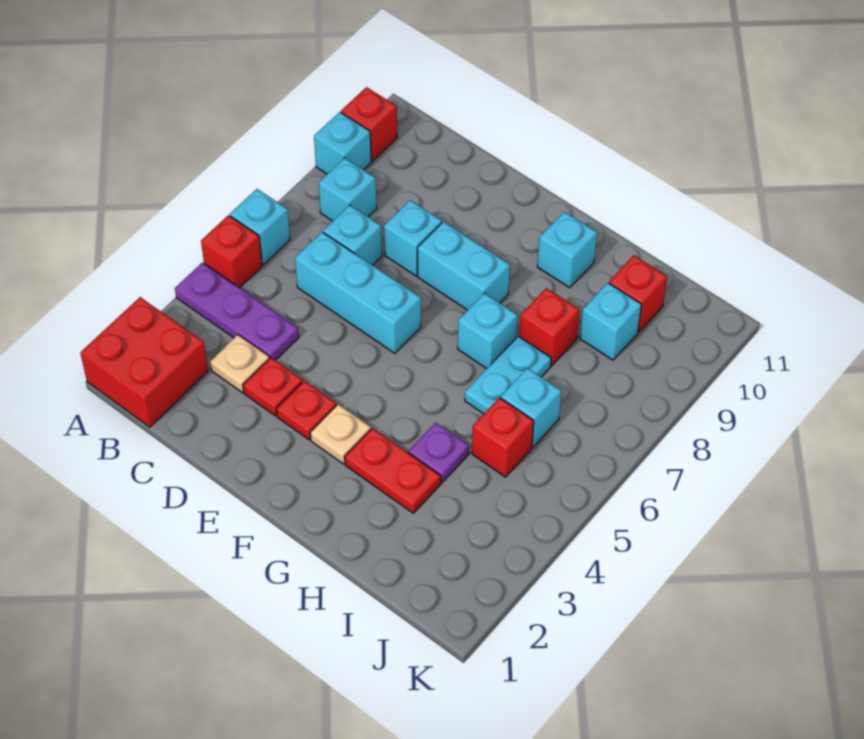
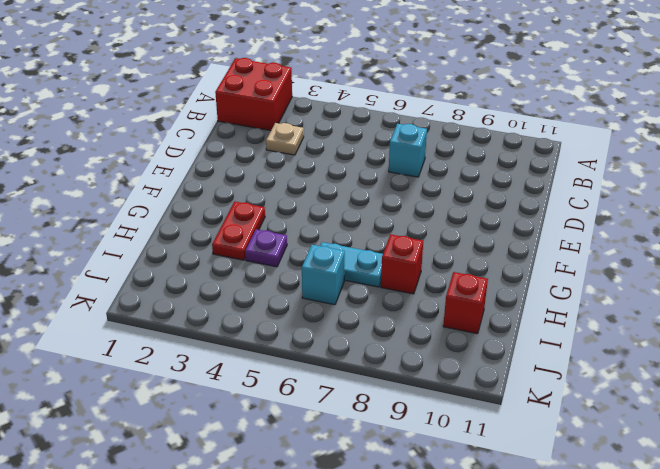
none -> purple 1x3 plate [175,263,299,360]
none -> red 1x1 brick [201,215,262,288]
none -> cyan 1x1 brick [230,189,290,264]

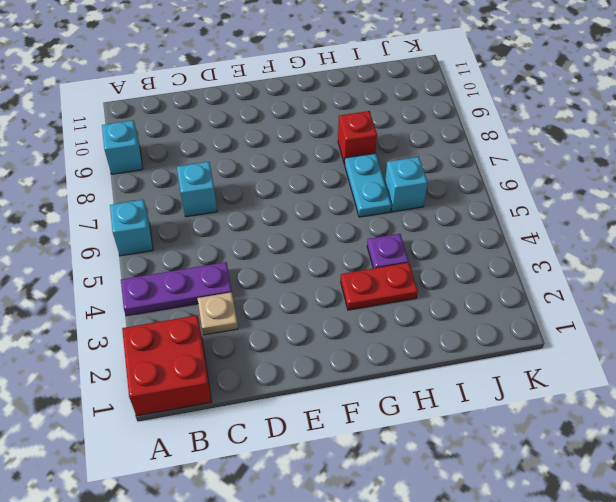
none -> red 1x1 brick [201,215,262,288]
none -> red 1x1 brick [341,87,397,161]
none -> cyan 1x1 brick [319,158,377,221]

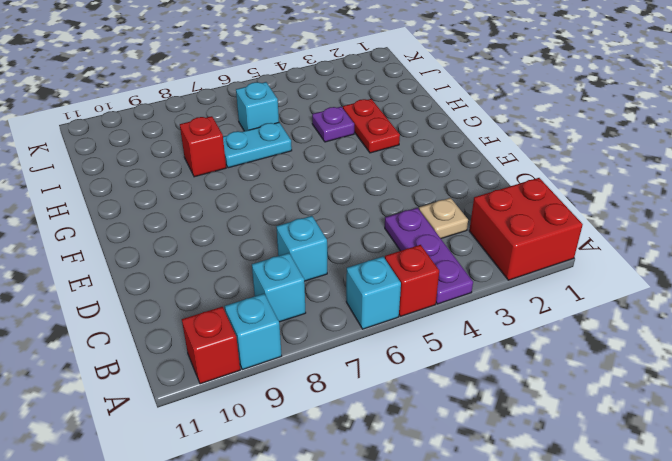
none -> cyan 1x3 brick [295,232,421,353]
none -> red 1x1 plate [243,358,303,416]
none -> cyan 1x1 brick [384,200,442,276]

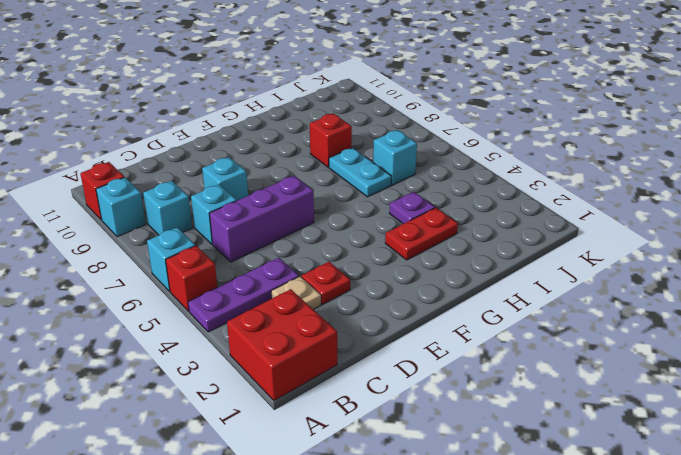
purple 1x3 brick [209,176,314,262] -> cyan 1x3 brick [295,232,421,353]
none -> red 1x1 plate [276,381,337,440]
none -> cyan 1x2 brick [418,222,510,310]
none -> tan 1x1 plate [310,404,371,464]

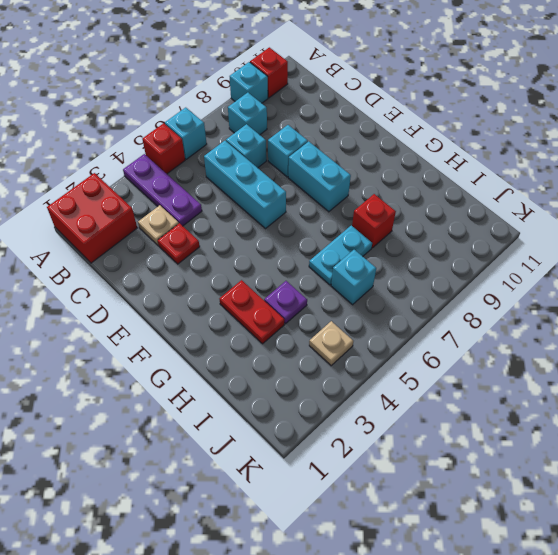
tan 1x1 plate [309,321,353,366] -> tan 1x1 plate moved to [310,404,371,464]
none -> red 1x1 plate [276,381,337,440]
none -> cyan 1x1 brick [458,293,518,369]
none -> cyan 1x1 brick [537,212,597,288]

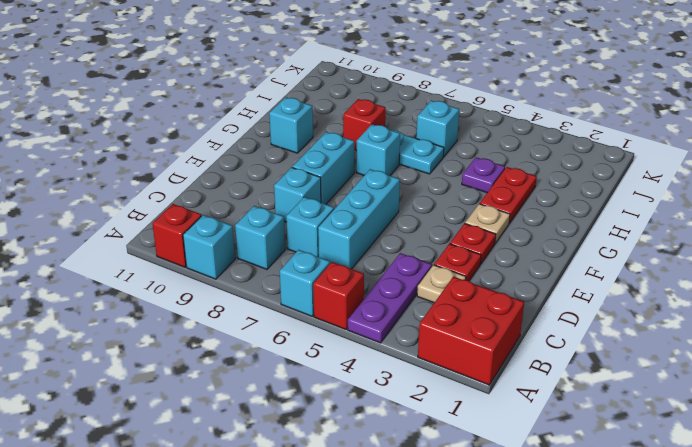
none -> red 1x1 brick [472,398,534,477]
none -> cyan 1x1 brick [580,283,642,360]
none -> red 1x1 brick [609,255,667,332]

